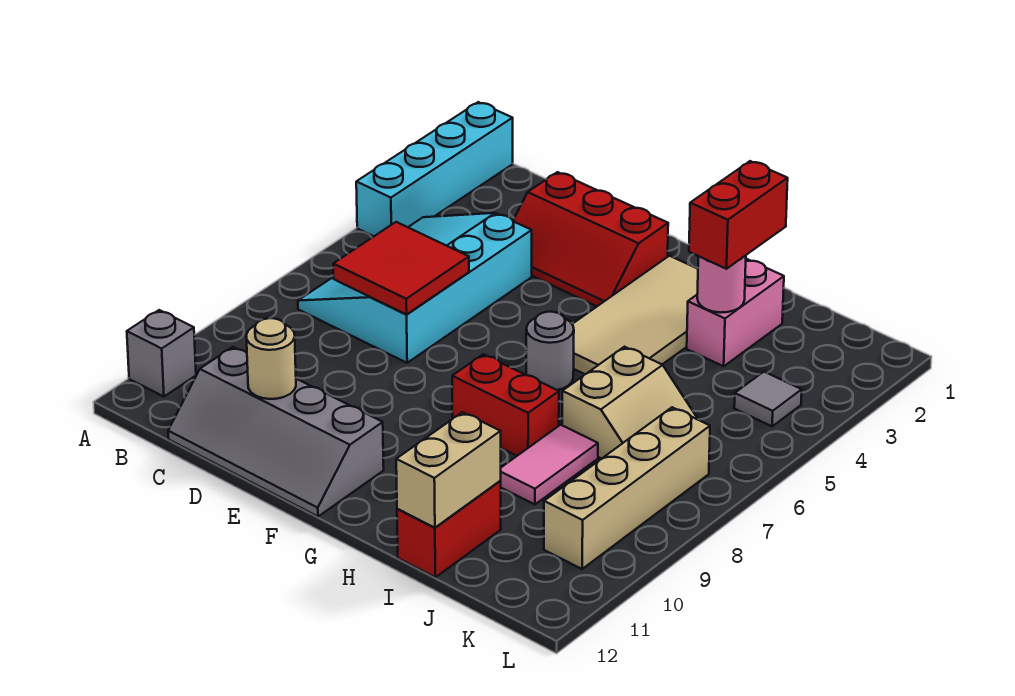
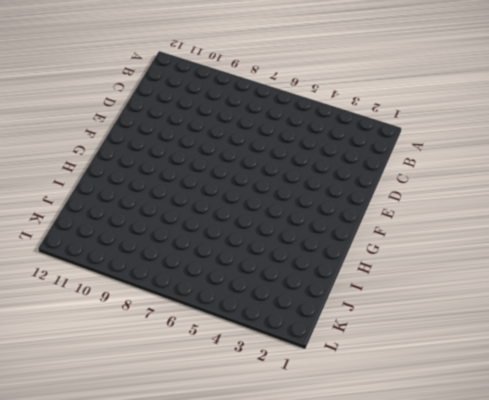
none -> cyan 1x4 brick [356,102,513,236]
none -> grey 1x1 brick [127,310,196,397]
none -> cyan 3x4 slope [298,213,532,363]

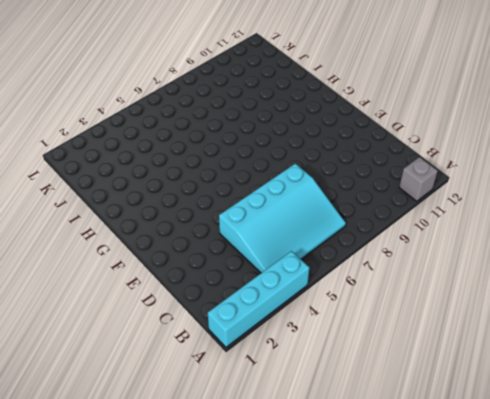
none -> grey 2x4 slope [168,347,384,517]
none -> red 2x3 slope [513,172,668,306]
none -> tan 2x4 tile [572,256,698,374]

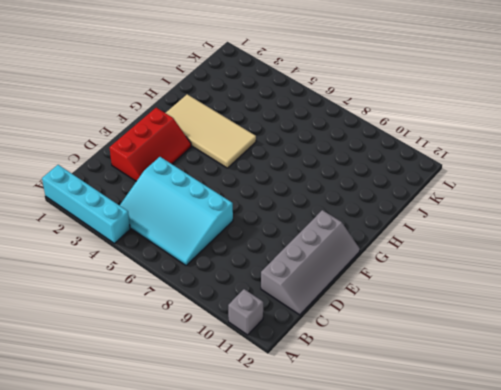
none -> grey 1x1 round brick [526,312,574,390]
none -> red 1x2 brick [452,354,559,456]
none -> pink 1x2 brick [687,259,784,366]

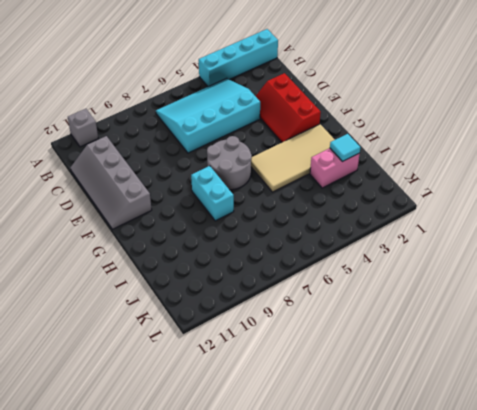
grey 2x2 round brick [207,136,252,190] -> grey 1x1 round brick [526,312,574,390]
cyan 1x2 brick [191,166,234,221] -> red 1x2 brick [452,354,559,456]
cyan 1x1 tile [330,134,360,162] -> none
none -> tan 2x2 slope [562,347,698,459]
none -> pink 1x2 tile [501,425,598,504]
none -> red 1x2 brick [397,481,501,577]

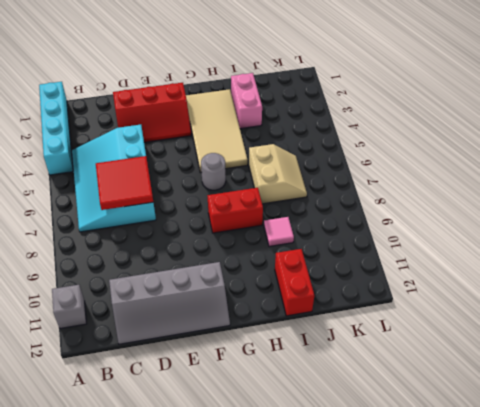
pink 1x1 tile [264,217,294,247] -> pink 1x2 tile [501,425,598,504]
none -> grey 1x1 tile [734,372,802,426]
none -> tan 1x4 brick [544,407,710,569]
none -> tan 1x1 round brick [246,318,296,399]

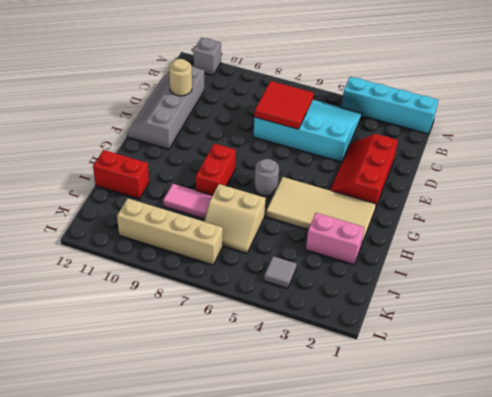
none -> pink 1x1 round brick [697,255,746,313]
none -> tan 1x2 brick [396,412,501,528]
none -> red 1x2 brick [689,161,788,269]

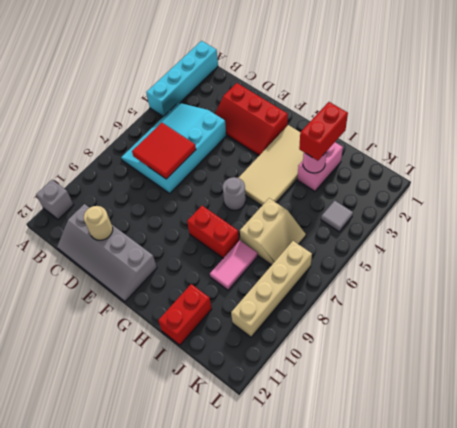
none -> tan 1x2 brick [396,412,501,528]

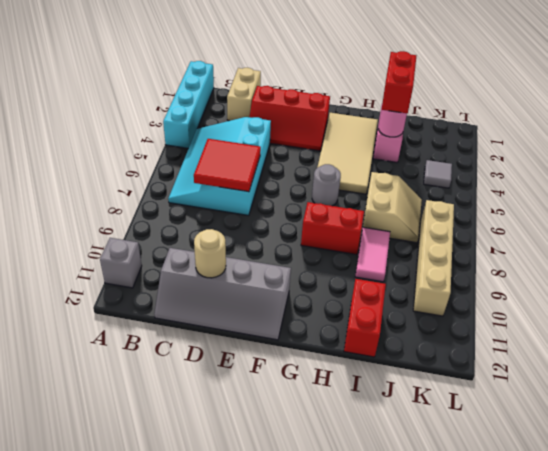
tan 1x2 brick [227,68,261,121] -> tan 1x2 brick moved to [396,412,501,528]

